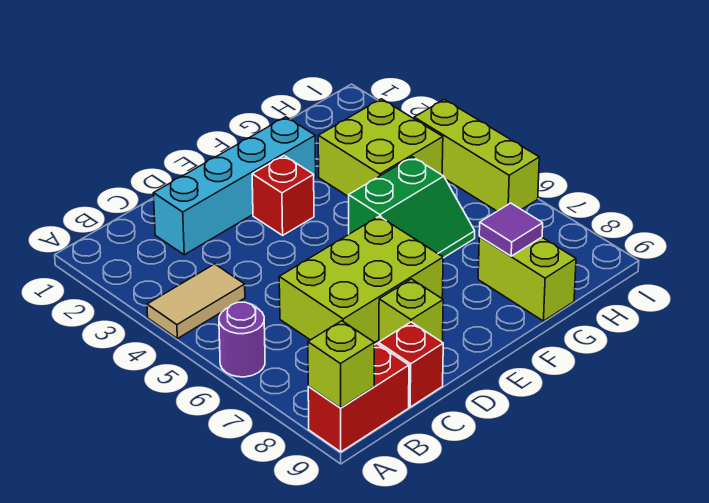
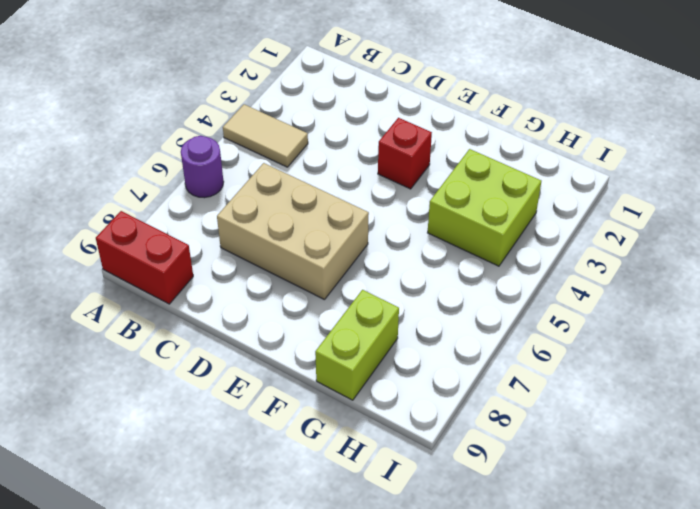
tan 2x3 brick [217,163,369,300] -> lime 2x3 brick [279,216,443,343]
none -> cyan 1x4 brick [153,117,316,255]
none -> red 1x1 brick [378,322,443,407]
none -> lime 1x1 brick [379,279,443,342]

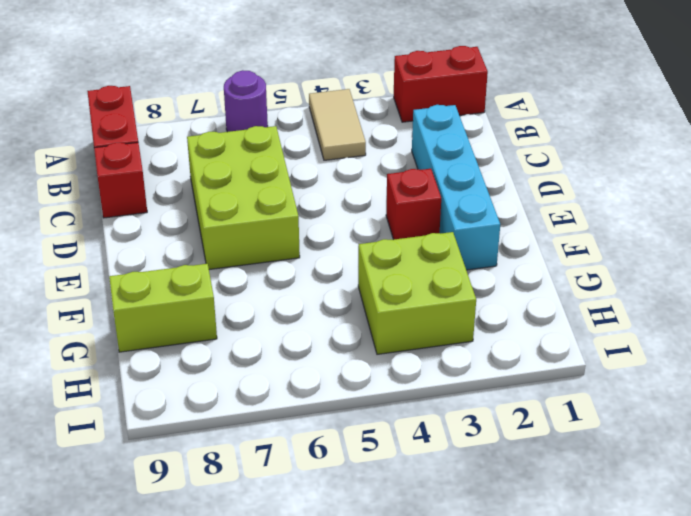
red 1x2 brick [394,46,488,122] -> none
none -> lime 1x1 brick [379,279,443,342]
none -> green 2x2 slope [349,157,475,258]
none -> lime 1x3 brick [414,99,539,211]

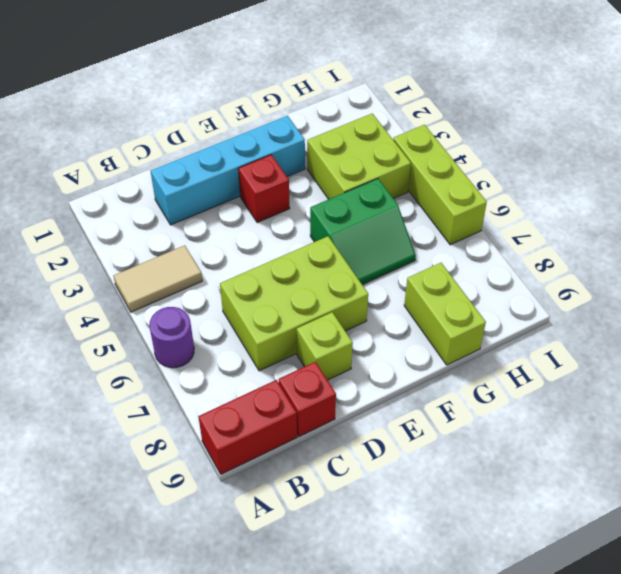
none -> lime 1x1 brick [308,321,374,408]
none -> purple 1x1 tile [479,203,543,256]

